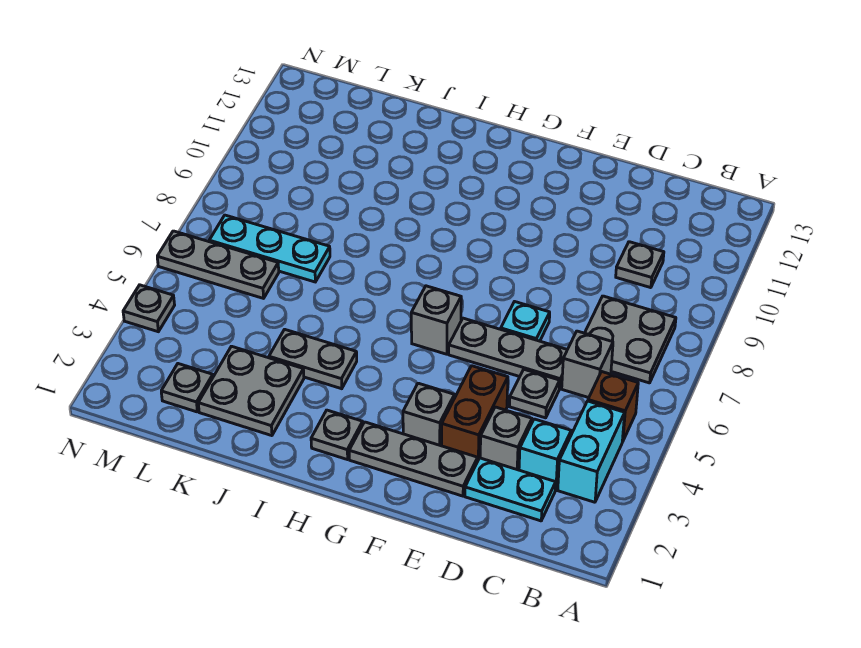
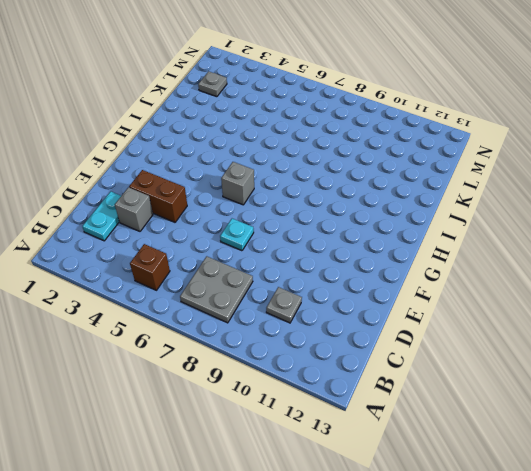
none -> cyan 1x2 brick [558,401,625,502]
none -> cyan 1x1 brick [519,419,571,490]
none -> grey 1x1 brick [562,331,613,398]

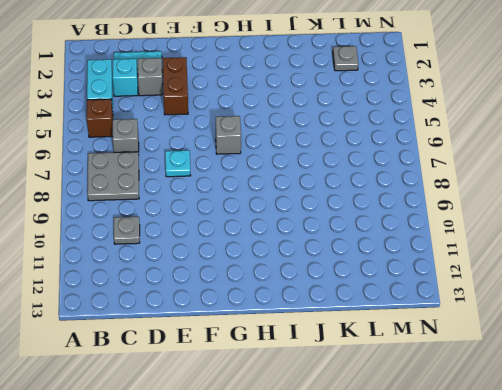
none -> grey 1x1 plate [509,370,560,418]
none -> grey 1x3 plate [449,318,567,389]
none -> grey 1x3 plate [349,422,478,496]

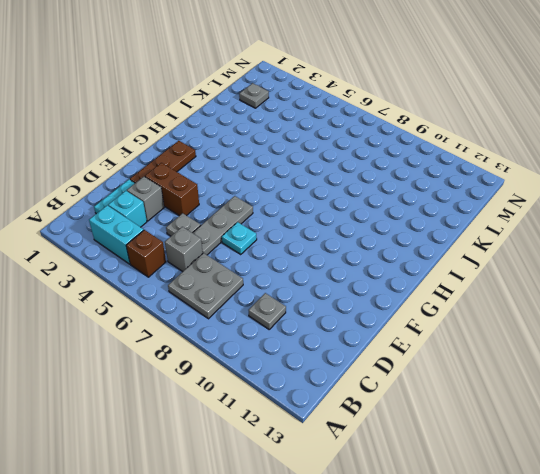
brown 1x3 plate [130,141,196,183] -> grey 1x3 plate [349,422,478,496]
none -> grey 1x1 brick [403,383,454,446]
none -> grey 1x1 brick [411,286,461,354]
none -> grey 1x1 plate [311,410,363,460]

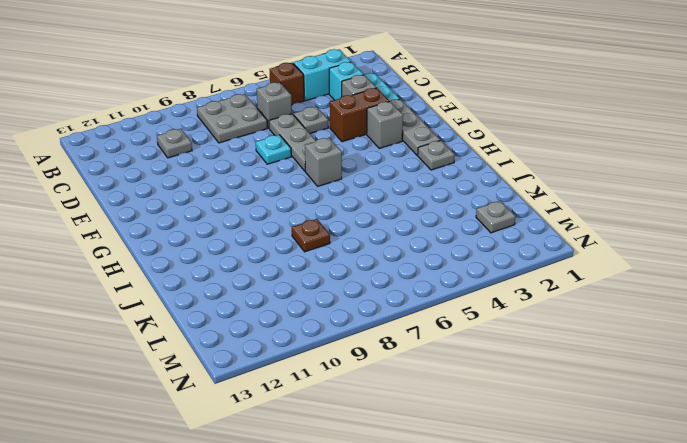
brown 1x1 plate [292,219,330,252] -> none
none -> grey 1x2 plate [269,329,357,389]
none -> grey 2x2 plate [198,346,304,436]
none -> cyan 1x3 plate [209,215,330,282]

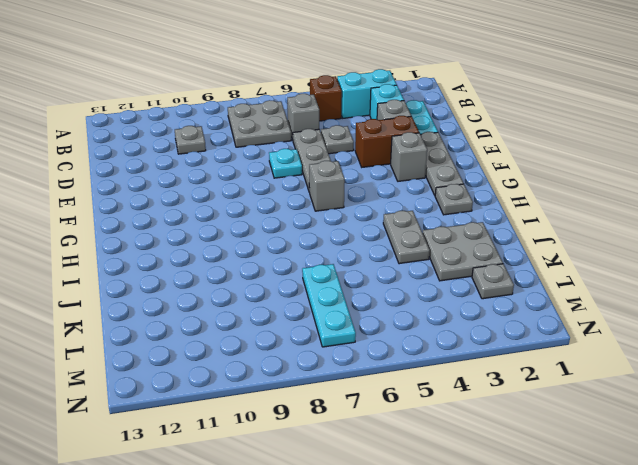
none -> grey 1x3 plate [157,231,279,298]
none -> grey 1x1 plate [123,285,175,332]

